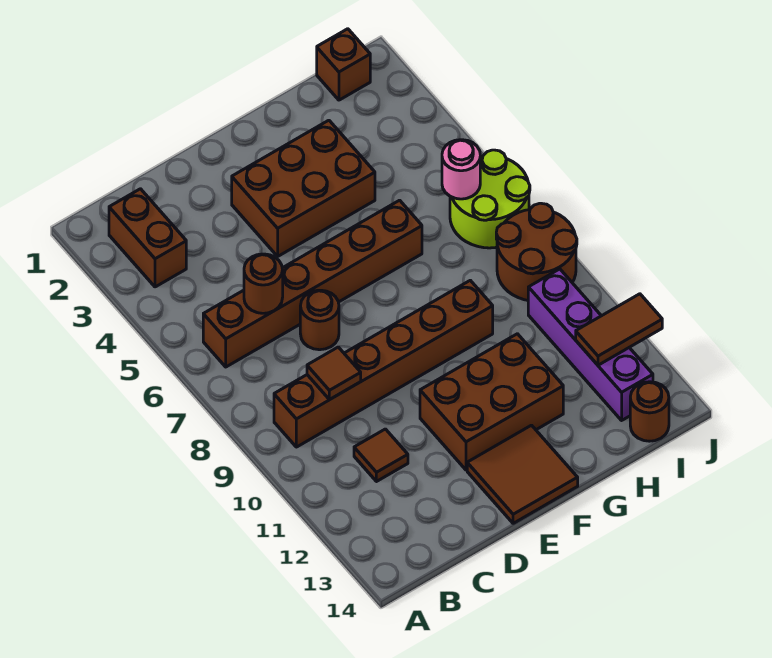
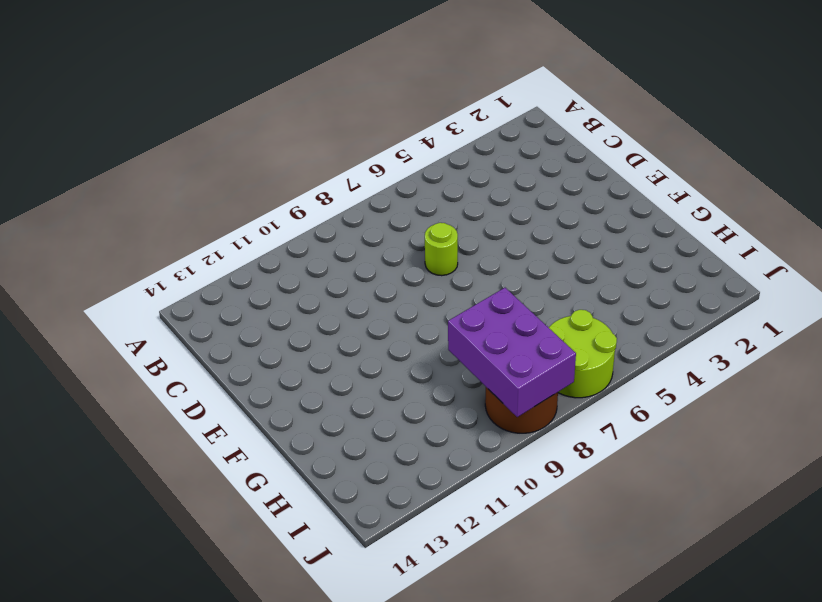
lime 1x1 round brick [425,223,458,276] -> brown 1x1 round brick [300,290,339,350]
purple 2x3 brick [448,288,576,417] -> none
none -> brown 1x2 brick [109,189,186,287]
none -> brown 1x6 brick [203,200,422,367]
none -> brown 1x6 brick [274,280,493,447]

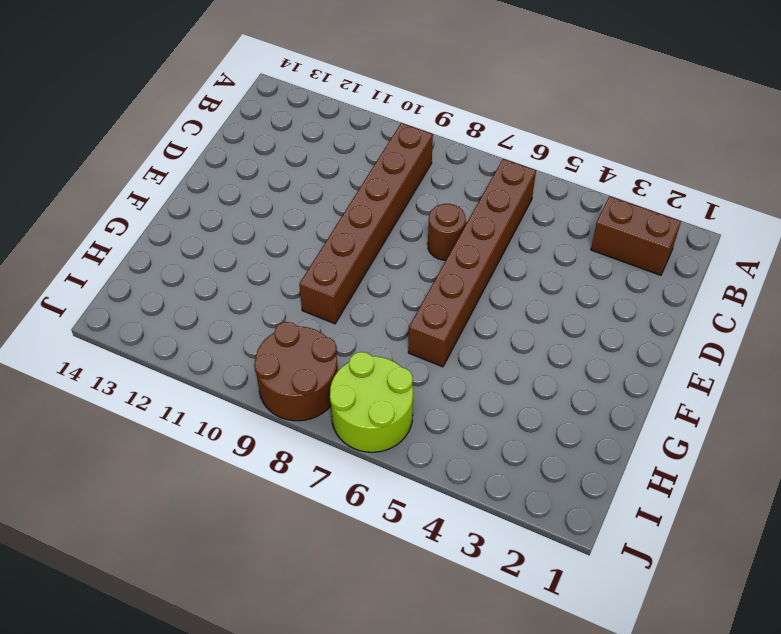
none -> brown 1x1 tile [354,429,408,482]
none -> brown 2x3 brick [232,120,375,256]
none -> brown 2x3 brick [420,334,563,470]

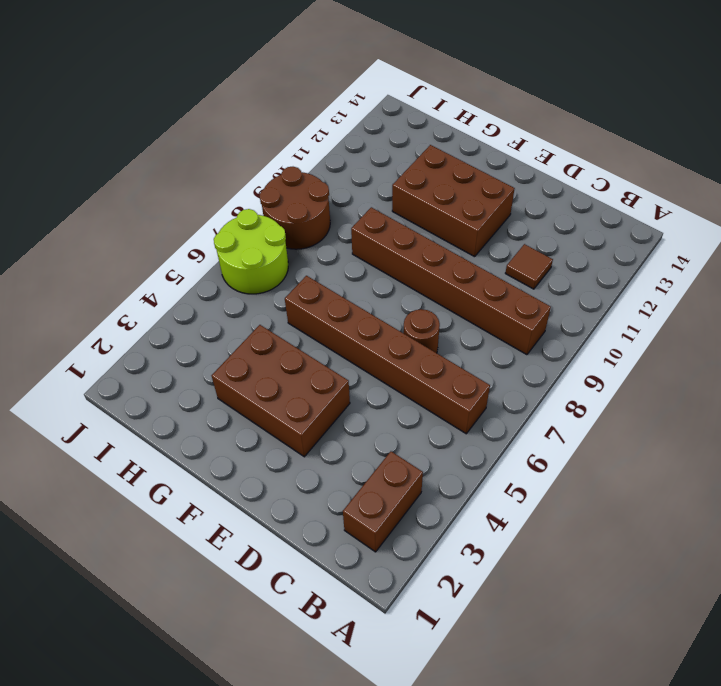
none -> brown 2x2 tile [467,425,578,523]
none -> brown 1x1 brick [317,29,370,100]
none -> purple 1x4 brick [528,269,653,420]

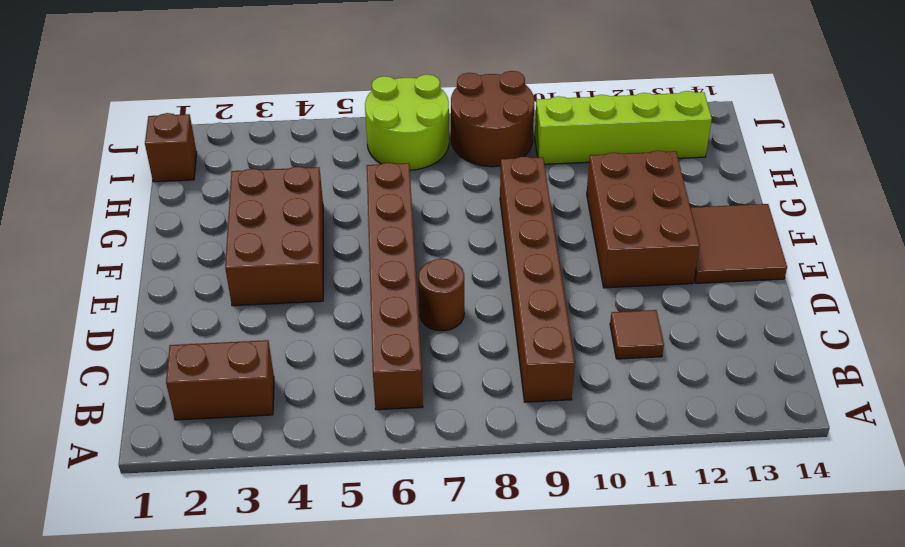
lime 1x4 brick [535,91,712,164] -> purple 1x4 brick [528,269,653,420]
none -> brown 1x1 round brick [630,382,669,441]
none -> brown 1x1 round brick [244,254,283,313]
none -> brown 1x1 tile [307,347,361,399]

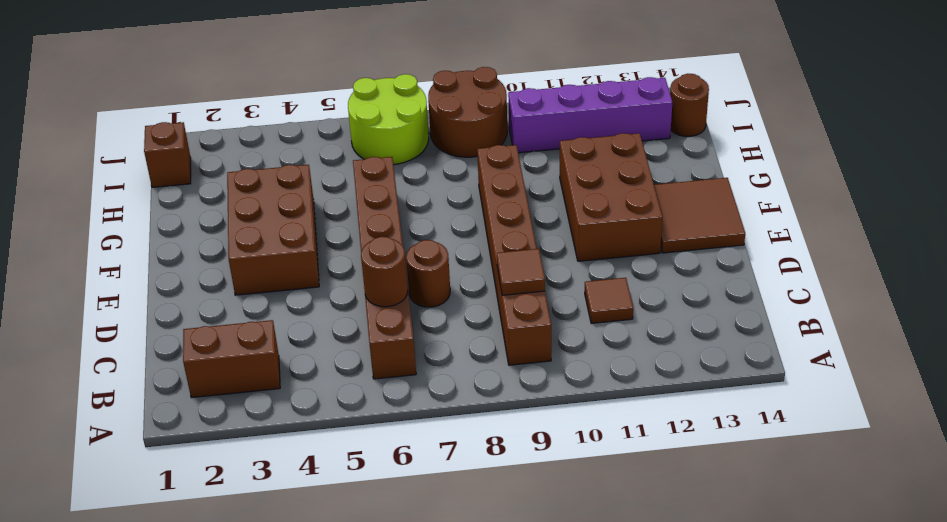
none -> pink 1x1 round brick [442,140,480,199]
none -> brown 1x2 tile [576,294,662,365]

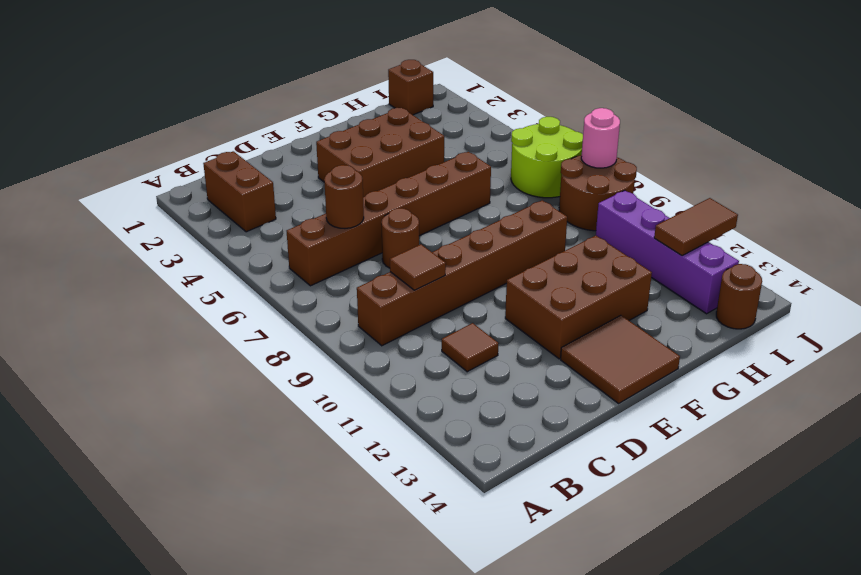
pink 1x1 round brick [581,108,620,168] -> pink 1x1 round brick moved to [442,140,480,199]

